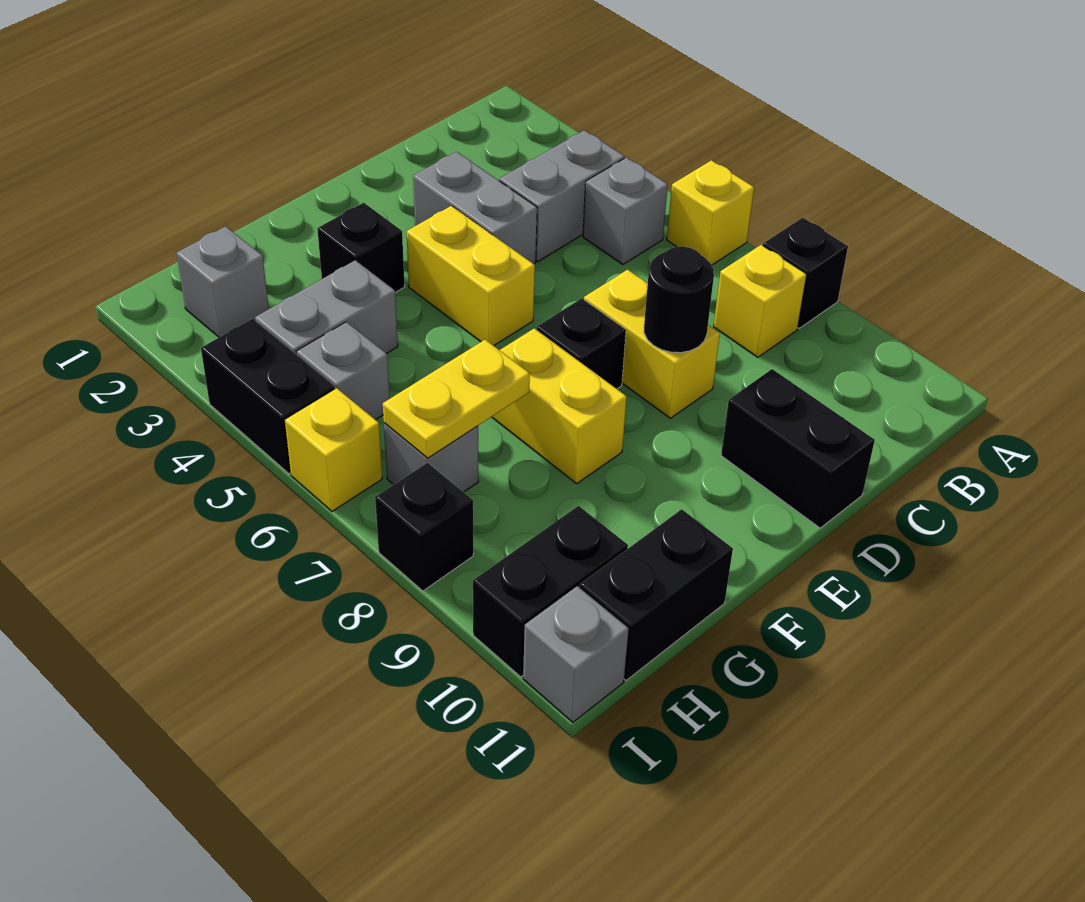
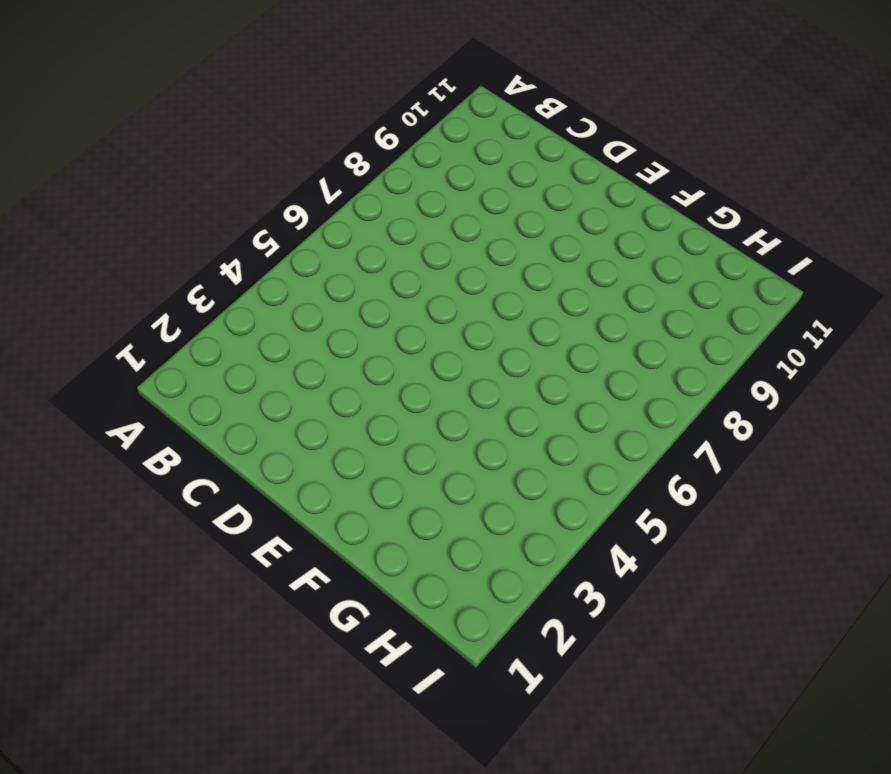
none -> yellow 1x1 brick [667,160,754,265]
none -> black 1x1 brick [763,218,848,328]
none -> grey 1x2 brick [499,130,624,262]

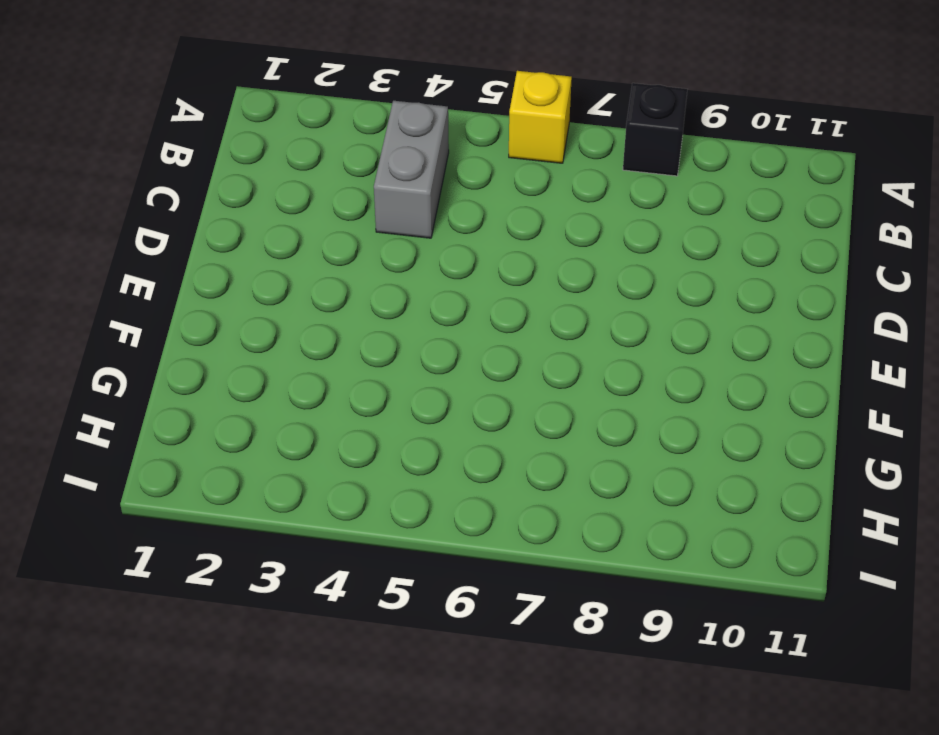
none -> grey 1x1 brick [583,157,668,264]
none -> yellow 1x1 brick [714,245,807,357]
none -> grey 1x2 brick [413,152,537,264]

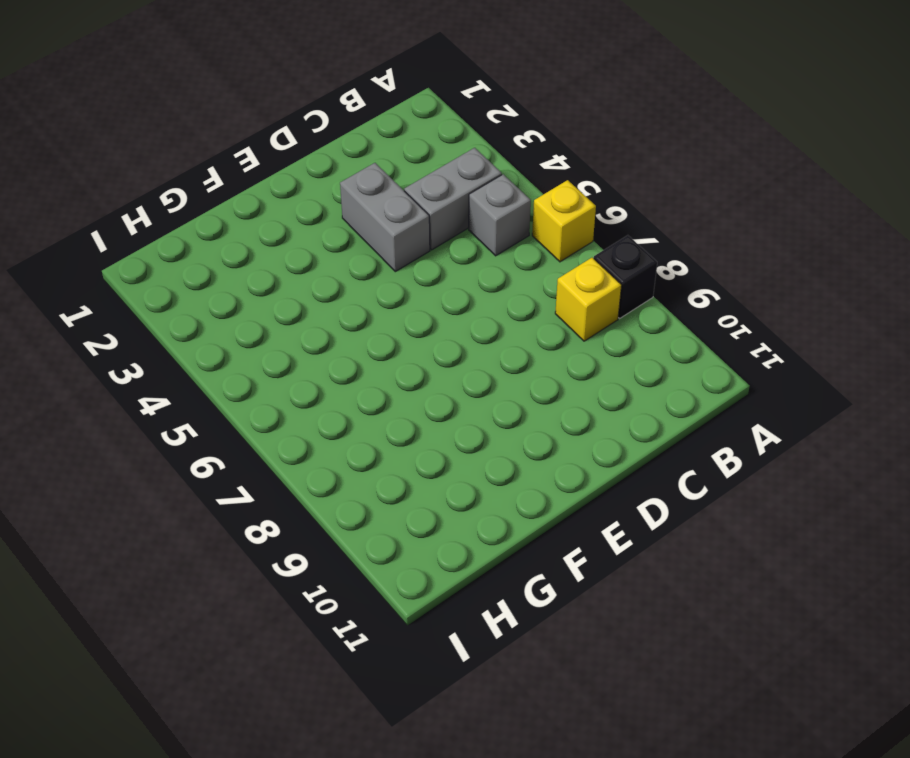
none -> yellow 1x2 brick [584,270,720,418]
none -> black 1x2 brick [721,369,875,528]
none -> yellow 1x2 brick [407,206,535,346]

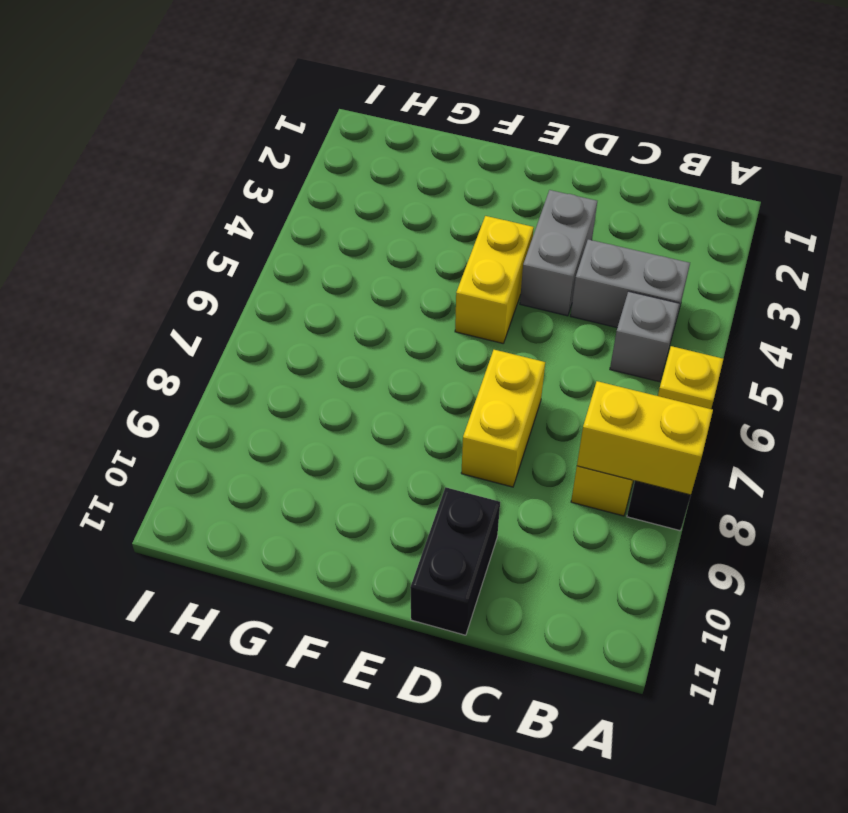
yellow 1x2 brick [577,381,713,495] -> yellow 1x2 brick turned to [492,328,627,483]
none -> black 1x1 brick [536,298,626,389]
none -> black 1x1 brick [317,203,405,293]
none -> grey 1x2 brick [255,260,398,355]

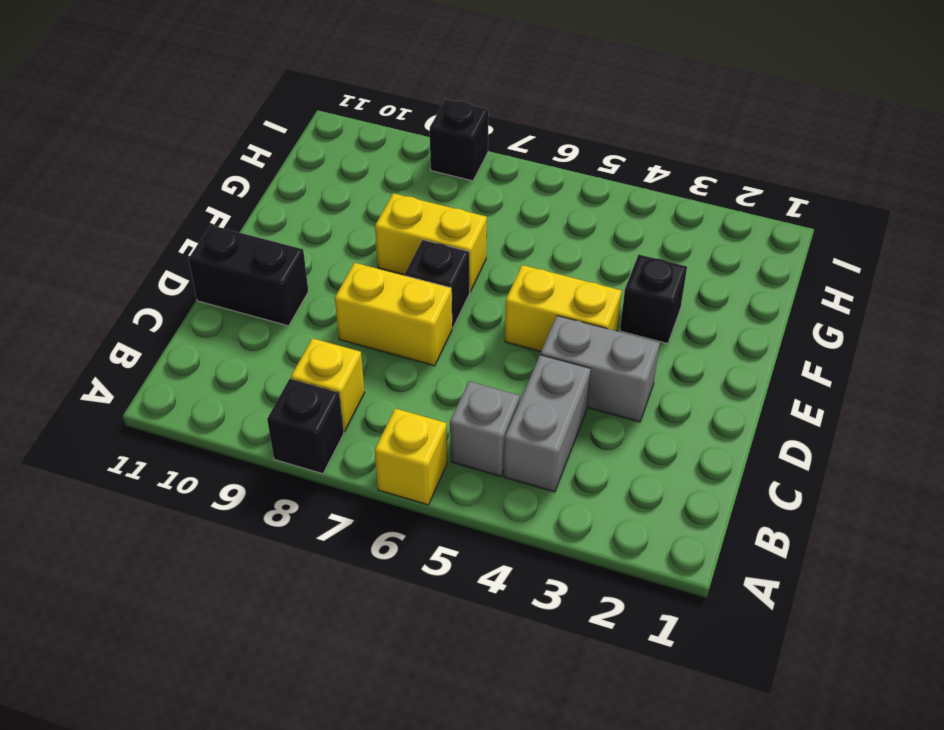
none -> grey 1x2 brick [255,260,398,355]
none -> black 1x2 brick [580,509,733,680]
none -> grey 1x1 brick [176,226,269,337]

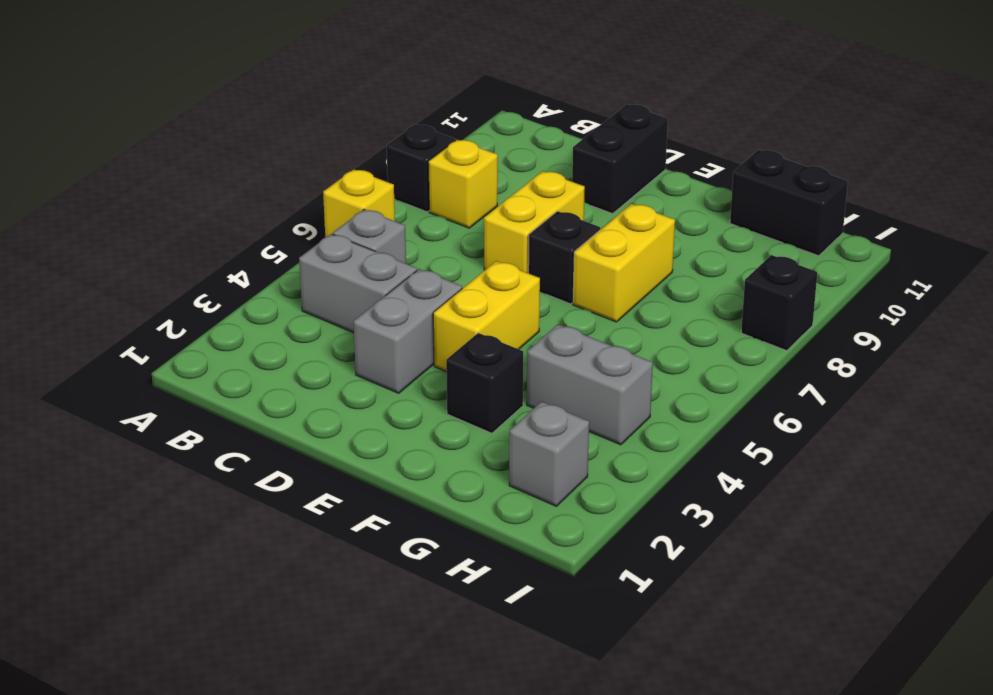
none -> grey 1x1 brick [296,322,390,420]
none -> grey 1x1 brick [384,423,478,492]
none -> black 1x2 brick [473,506,628,677]

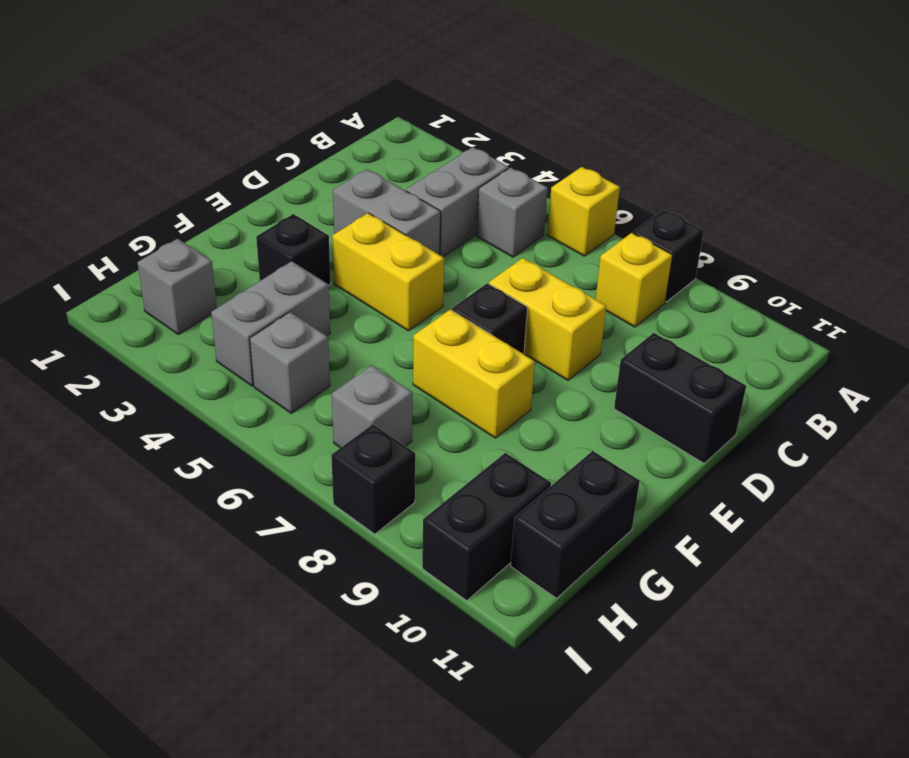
none -> black 1x2 brick [201,319,335,474]
none -> yellow 1x1 brick [285,388,382,511]
none -> grey 1x1 brick [523,586,629,722]

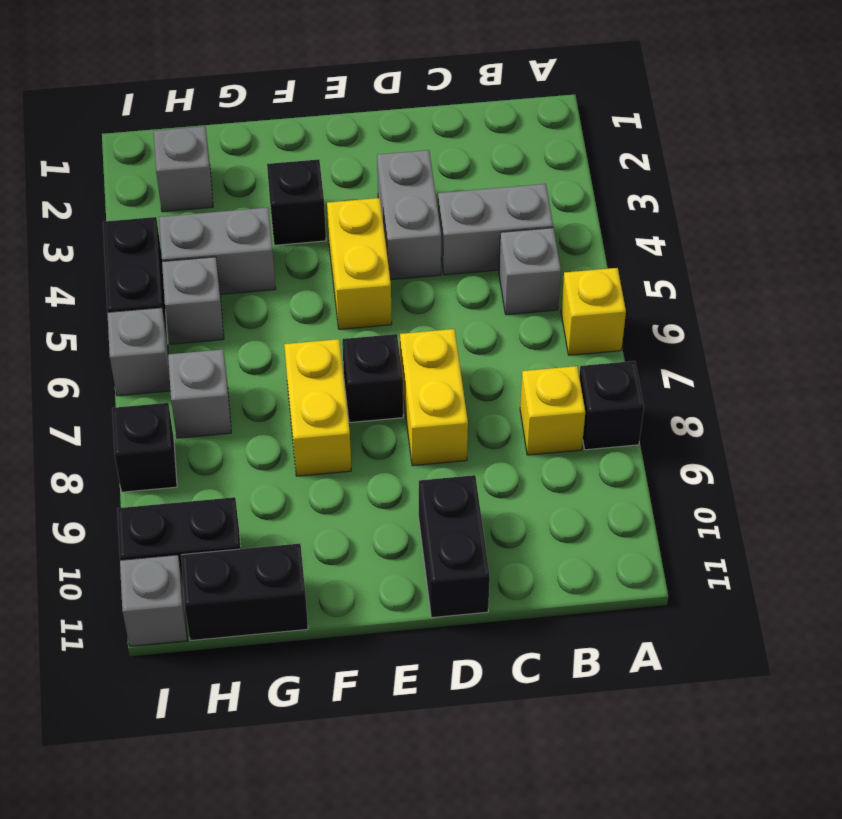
grey 1x1 brick [107,308,170,396] -> yellow 1x1 brick [285,388,382,511]
none -> black 1x1 round brick [644,247,714,353]
none -> yellow 1x2 plate [383,340,530,458]

